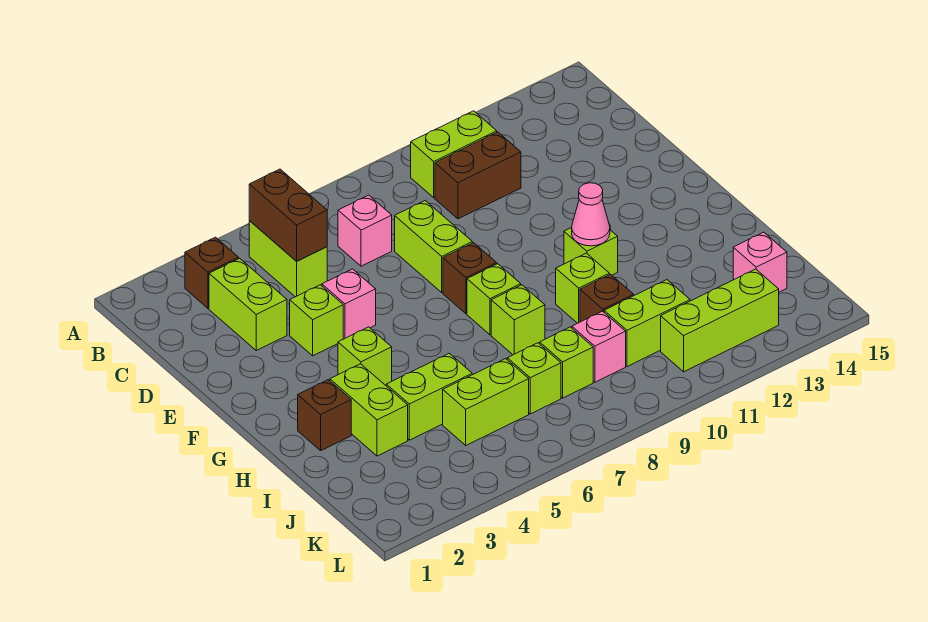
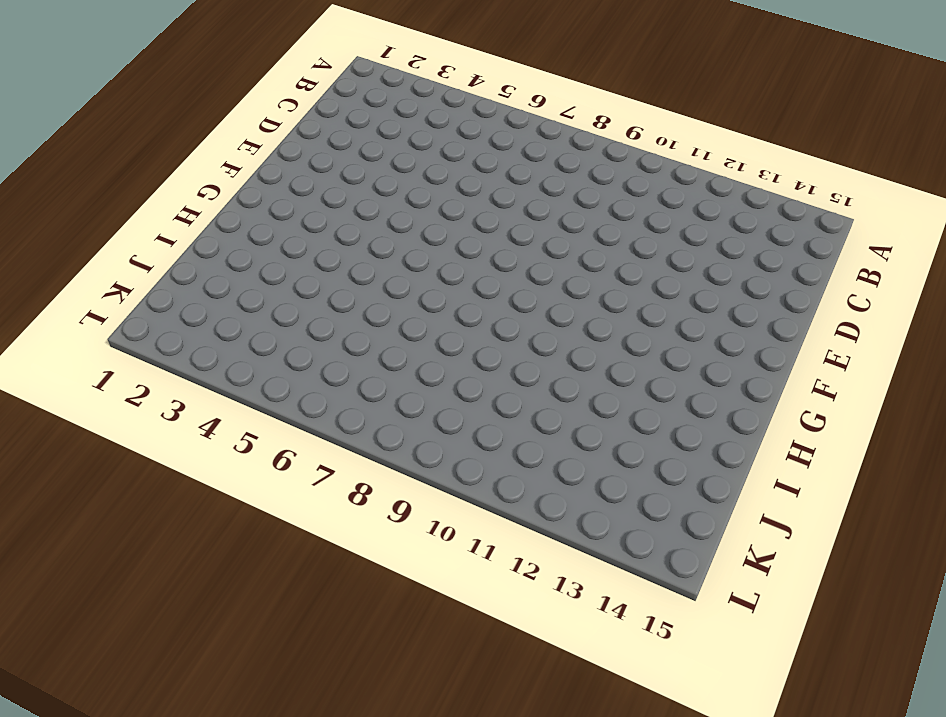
none -> brown 1x1 brick [185,237,239,308]
none -> lime 1x2 brick [249,221,327,297]
none -> lime 1x2 brick [411,111,497,198]

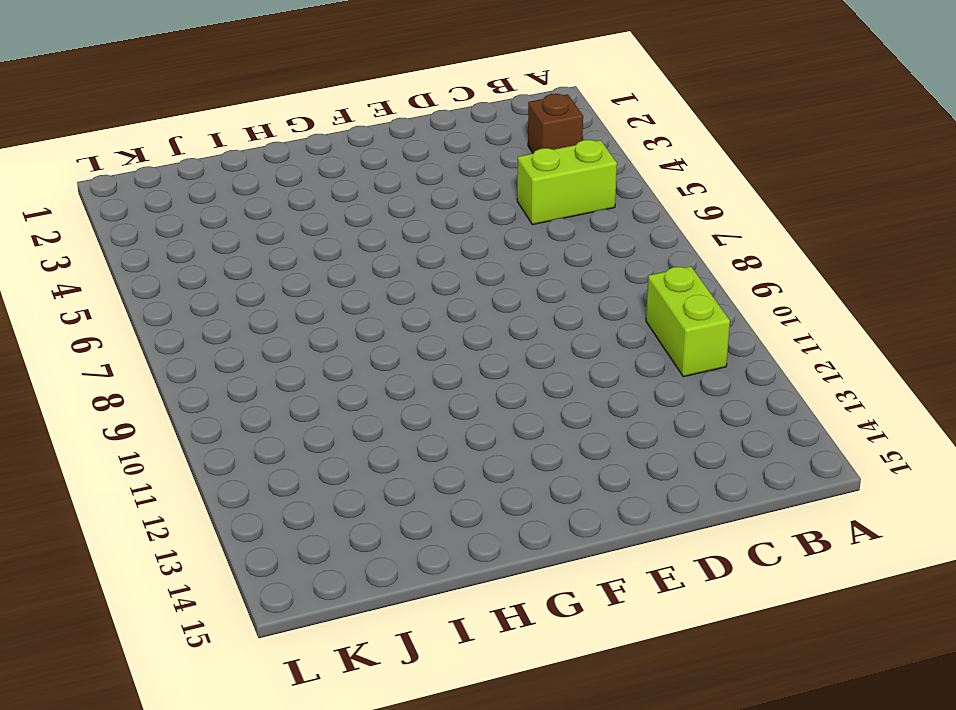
none -> lime 1x2 brick [209,258,287,350]
none -> pink 1x1 brick [338,195,392,266]
none -> brown 1x2 brick [435,132,521,219]

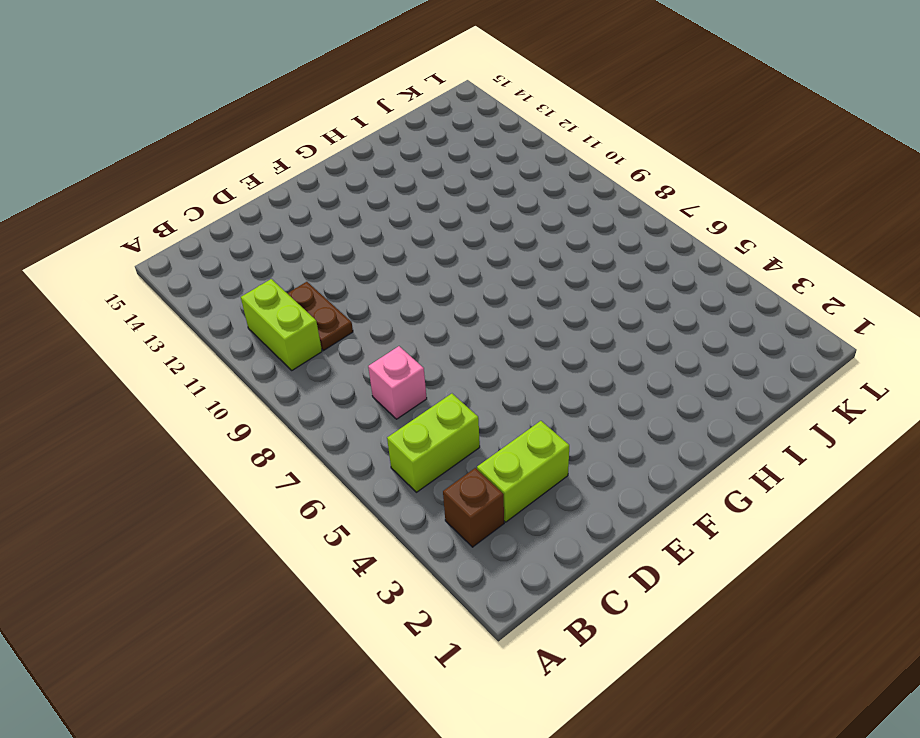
brown 1x2 plate [287,282,353,350] -> brown 1x2 brick [435,132,521,219]
none -> lime 1x2 brick [395,201,472,292]
none -> lime 1x1 brick [290,285,343,356]
none -> pink 1x1 brick [322,269,376,339]

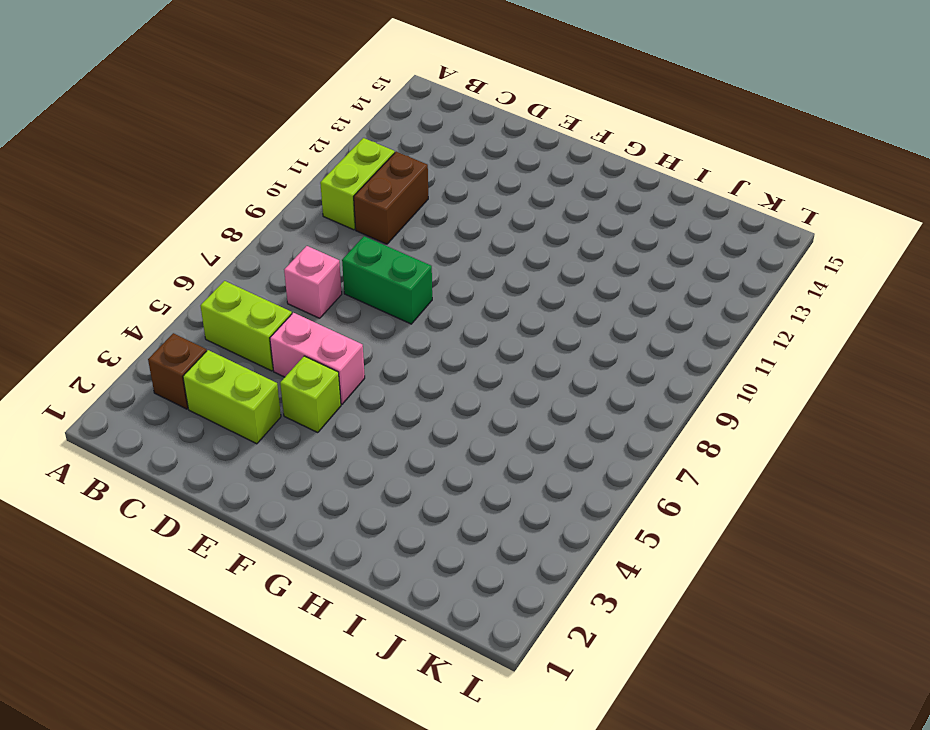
pink 1x2 brick [270,313,365,404] -> pink 1x1 brick [322,269,376,339]
green 1x2 brick [342,236,432,324] -> lime 1x2 brick [395,201,472,292]
none -> brown 1x1 brick [443,243,497,314]
none -> lime 1x1 brick [338,327,392,385]
none -> lime 1x1 brick [467,264,521,335]

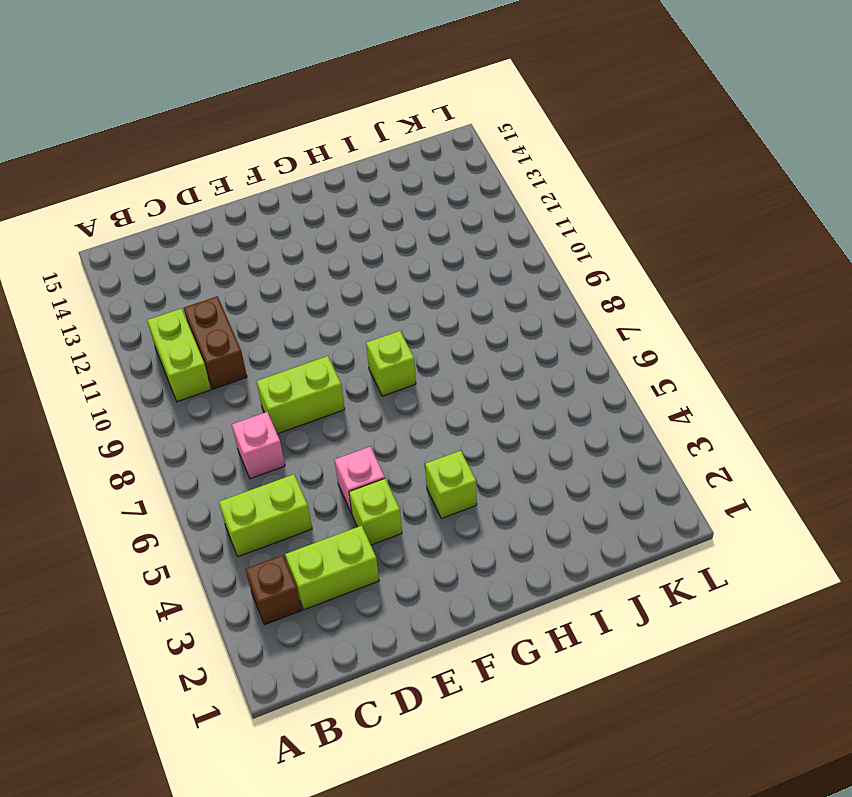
none -> brown 1x1 brick [443,243,497,314]
none -> lime 1x1 brick [564,228,618,275]
none -> brown 1x1 brick [298,380,351,451]

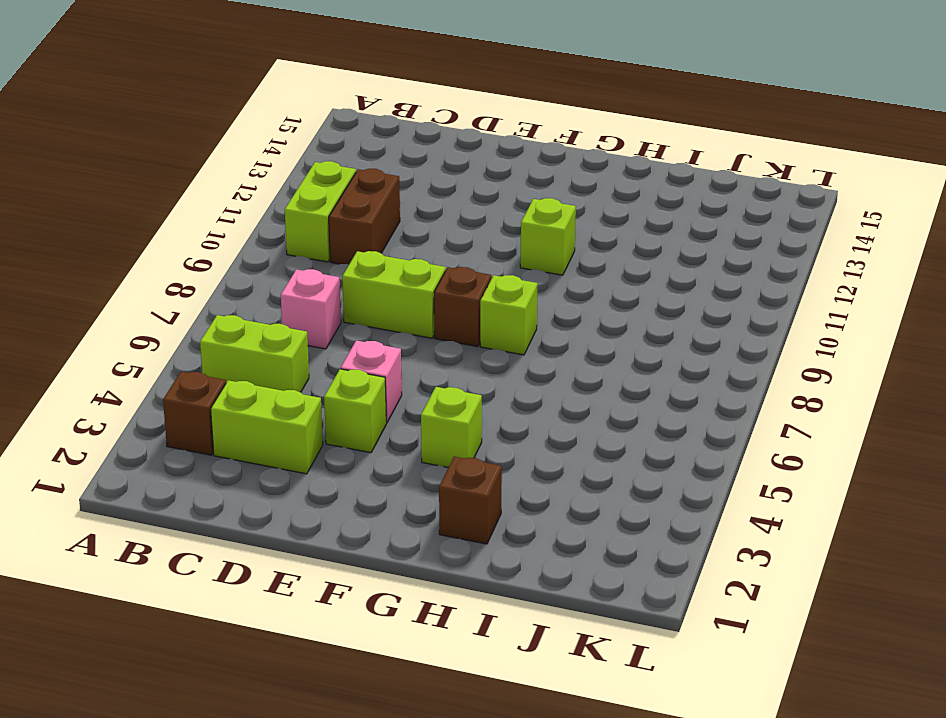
none -> lime 1x2 brick [330,364,408,456]
none -> lime 1x1 brick [491,285,545,355]
none -> lime 1x1 brick [556,253,609,323]

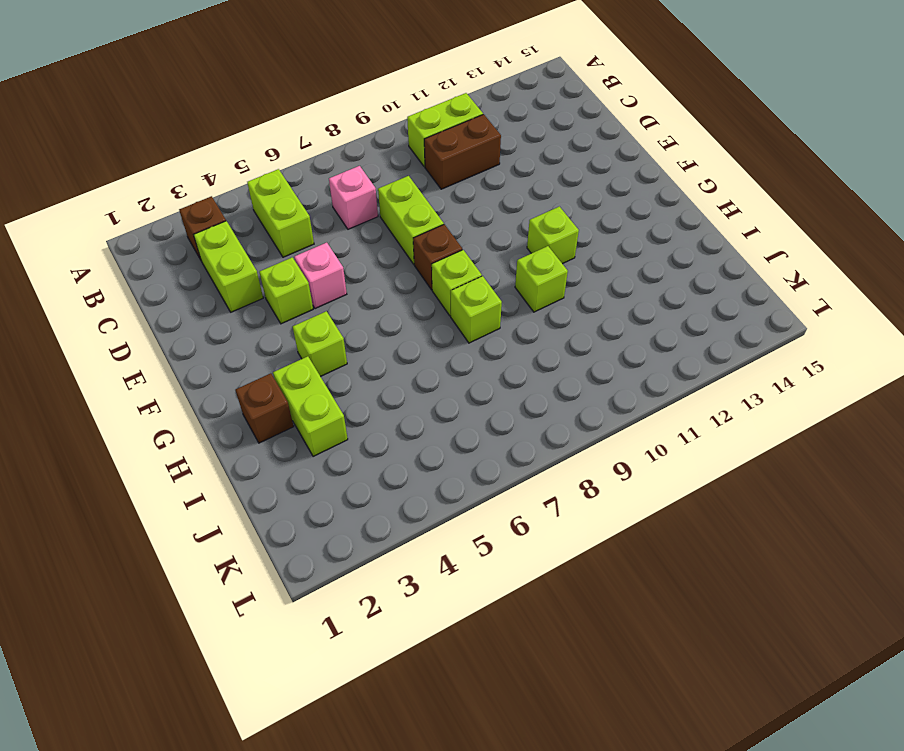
none -> lime 1x2 brick [386,353,472,440]
none -> brown 1x1 brick [580,274,634,322]
none -> lime 1x2 brick [443,359,529,445]

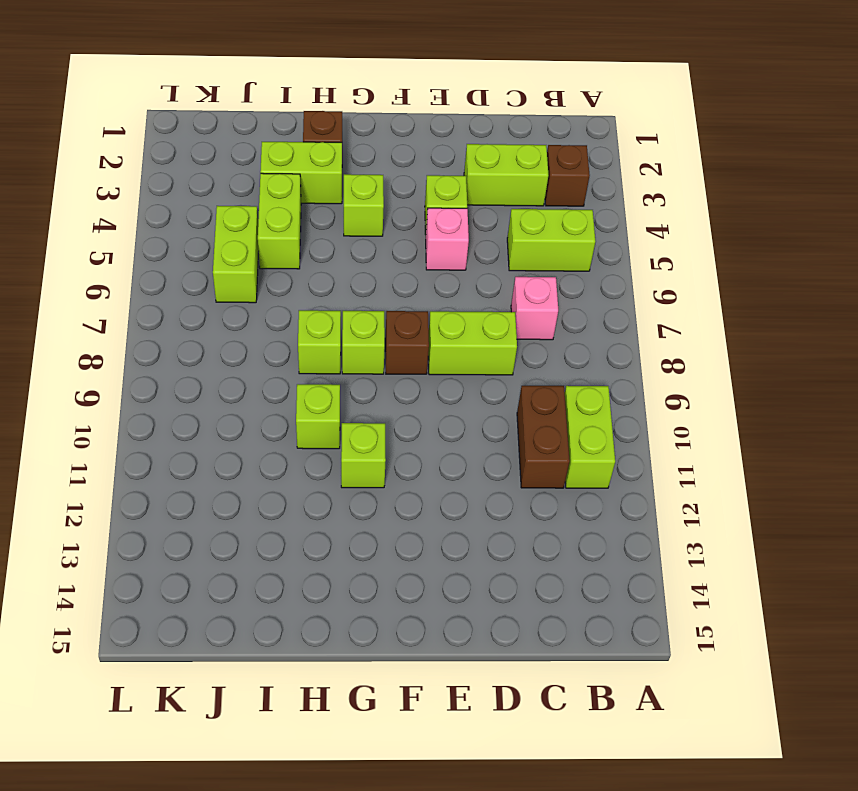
none -> brown 1x1 brick [580,274,634,322]
none -> lime 1x1 brick [507,343,561,414]
none -> lime 1x1 brick [540,327,593,398]

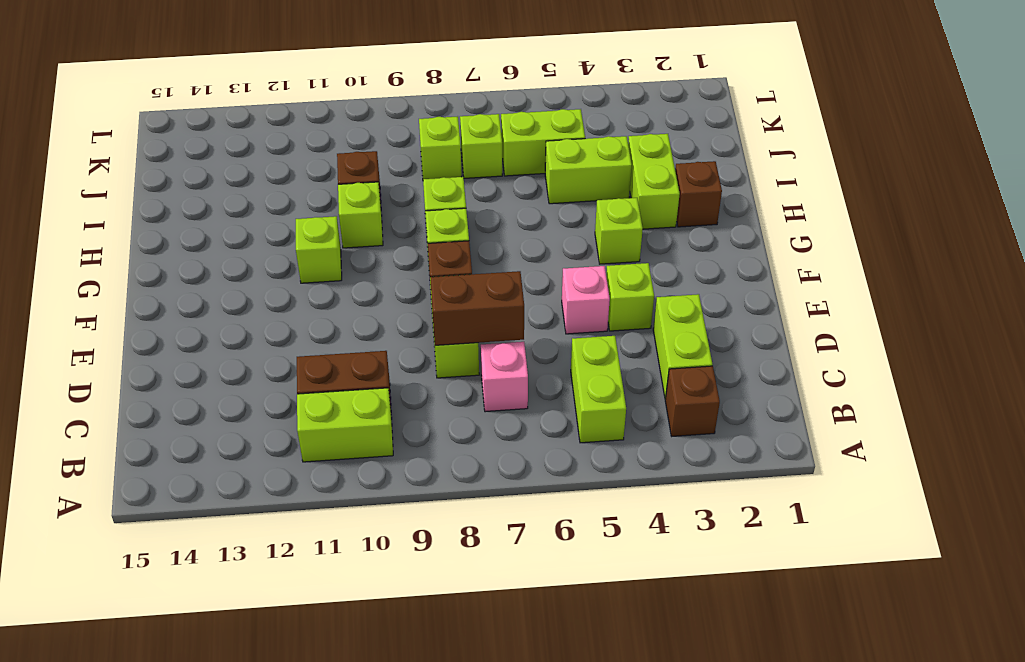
brown 1x2 brick [430,271,524,345] -> brown 1x2 brick turned to [249,169,327,261]
none -> pink 1x1 brick [572,311,626,382]
none -> lime 1x2 brick [604,280,690,367]
none -> pink 1x1 brick [733,232,787,292]

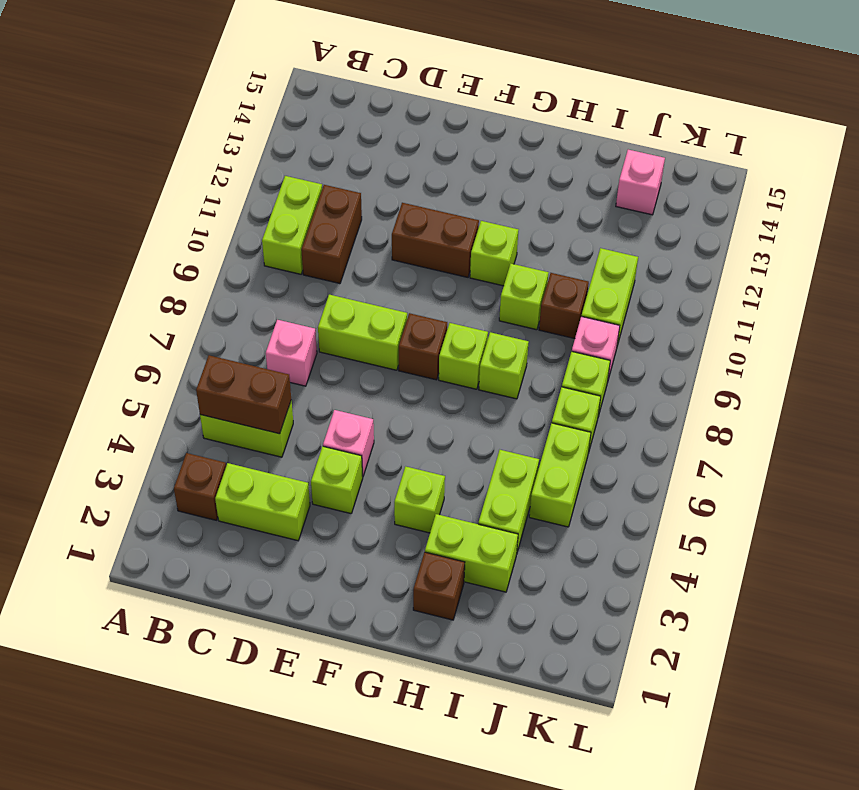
brown 1x2 brick [392,203,479,277] -> none
none -> lime 1x3 brick [661,269,779,372]
none -> pink 1x1 cone [572,183,610,246]

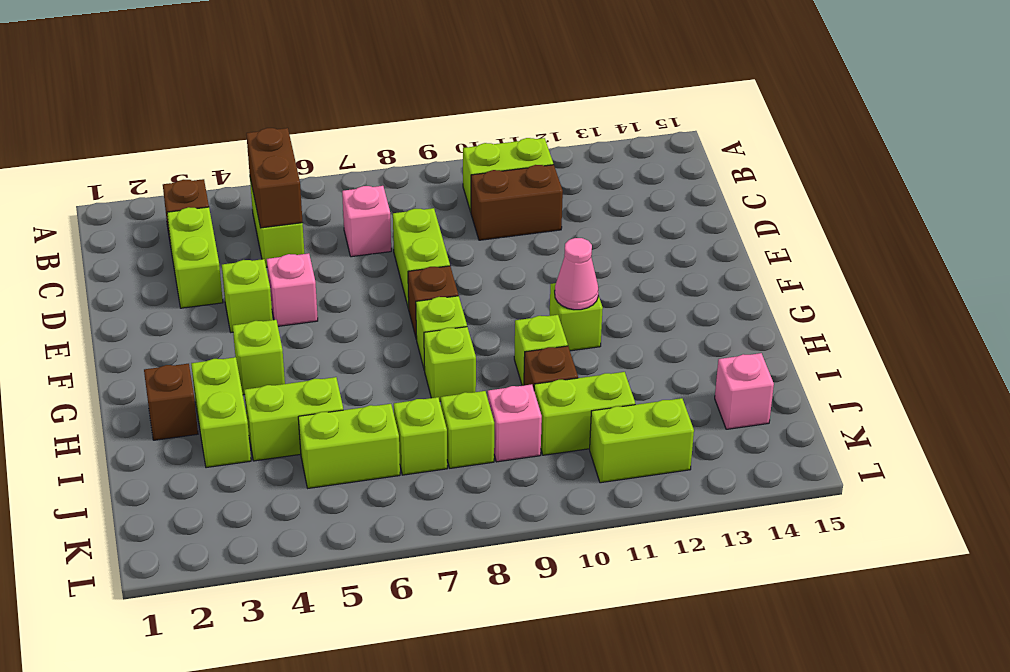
lime 1x2 brick [590,398,694,483] -> lime 1x3 brick [661,269,779,372]

